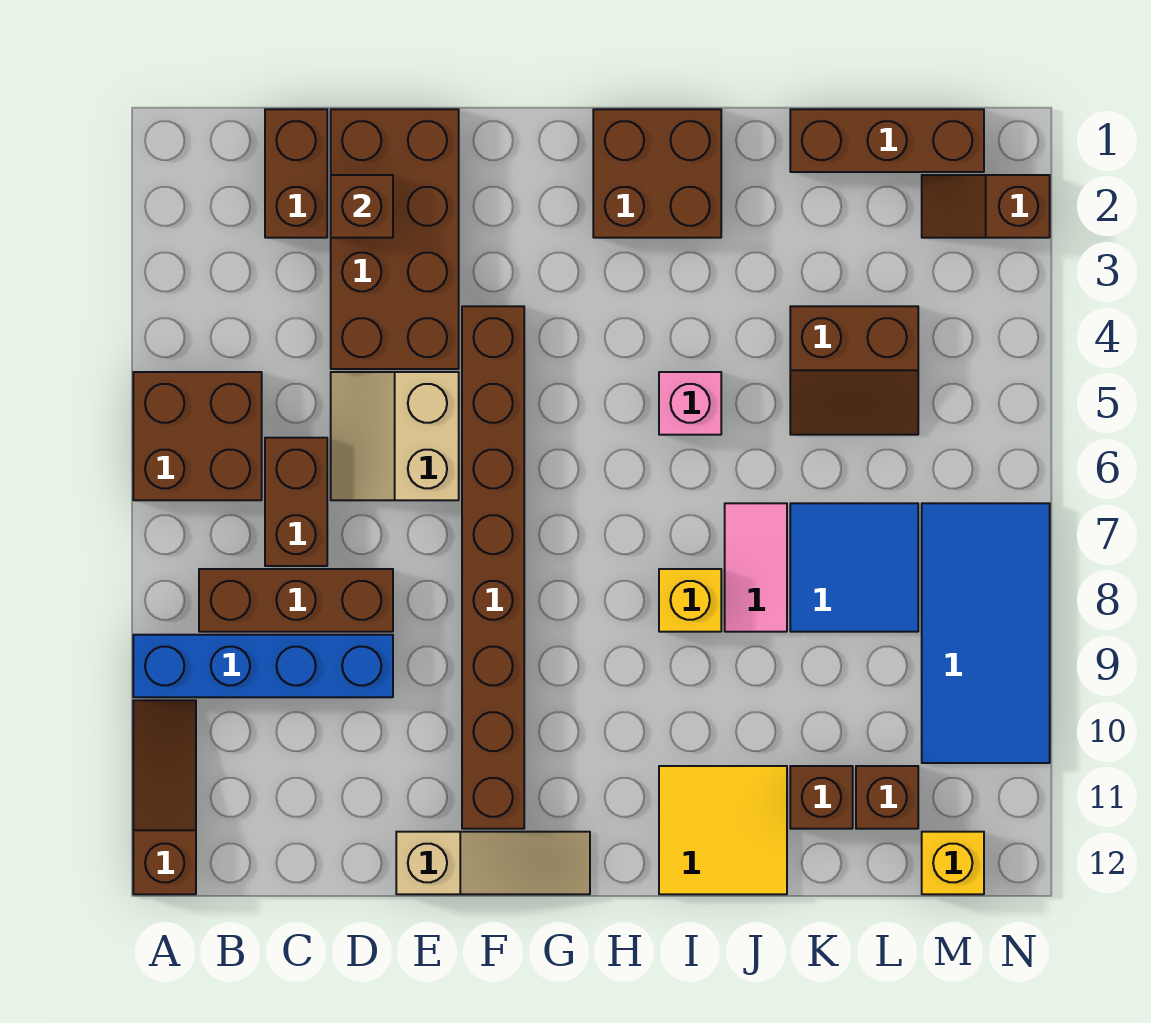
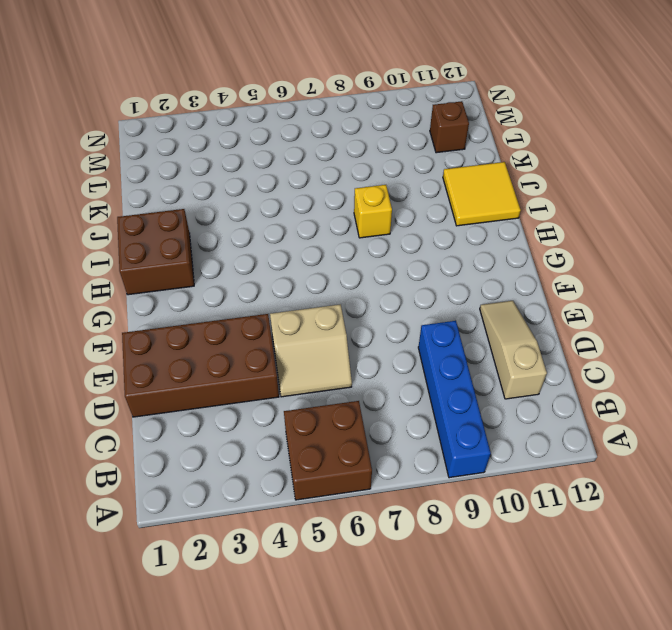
tan 1x3 slope [480,301,547,399] -> tan 1x3 slope moved to [396,832,590,894]
none -> brown 1x3 slope [133,700,196,894]
none -> brown 1x3 brick [199,569,393,632]
none -> brown 1x2 brick [265,109,327,238]

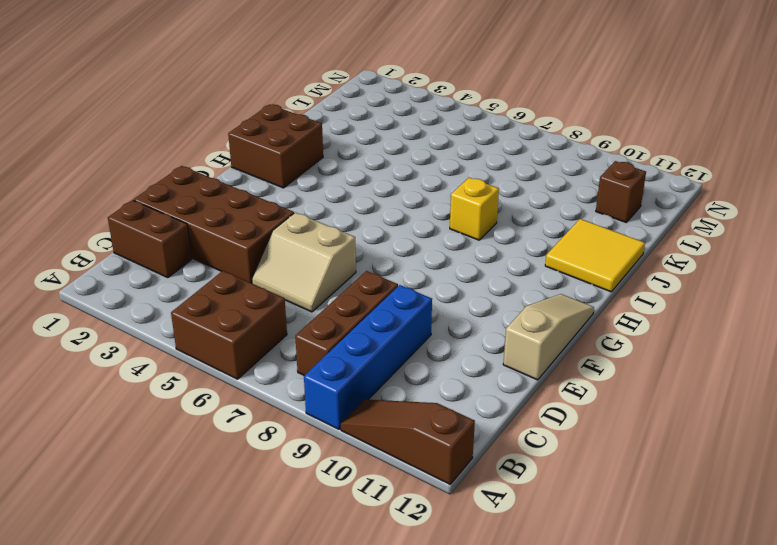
none -> brown 1x2 brick [265,438,327,566]
none -> brown 1x8 brick [462,306,524,829]
none -> pink 1x1 brick [659,372,721,435]

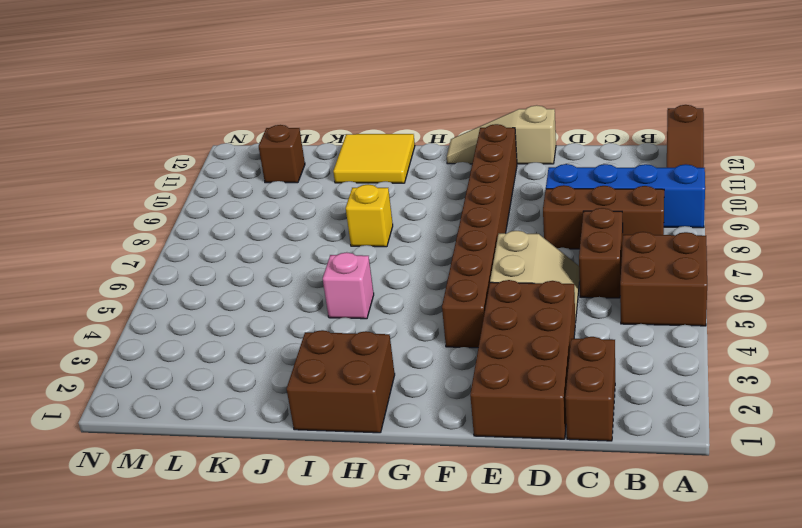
none -> pink 1x2 tile [725,503,787,632]
none -> brown 1x3 brick [790,109,984,172]
none -> brown 2x2 slope [790,306,918,435]

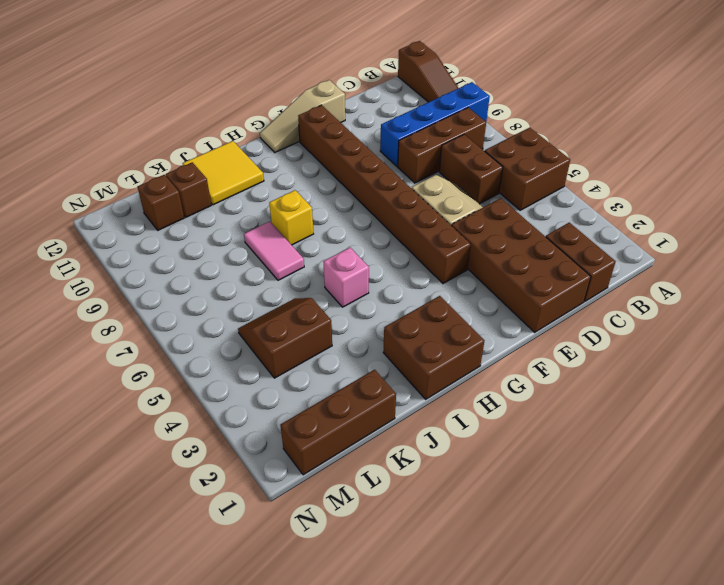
none -> blue 2x2 tile [790,503,918,632]
none -> brown 1x2 slope [922,175,1050,238]
none -> blue 2x4 tile [922,503,1050,763]

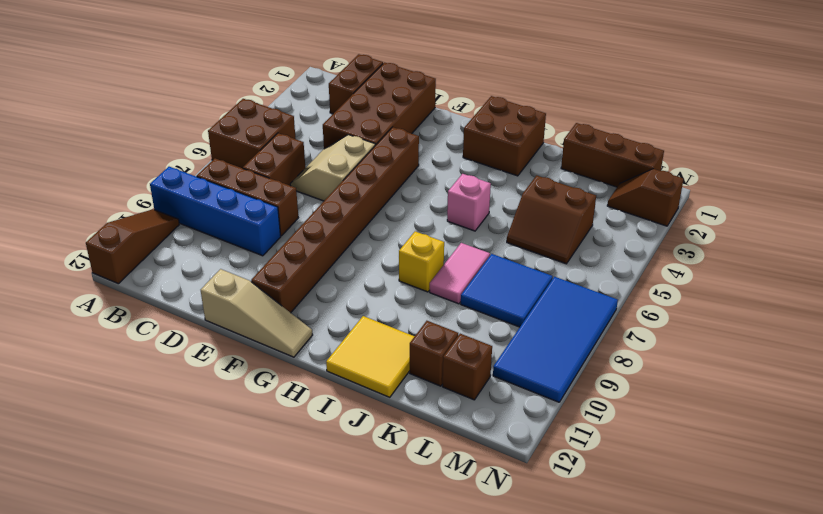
none -> yellow 1x1 brick [922,832,984,894]
none -> brown 1x1 brick [331,175,393,238]

